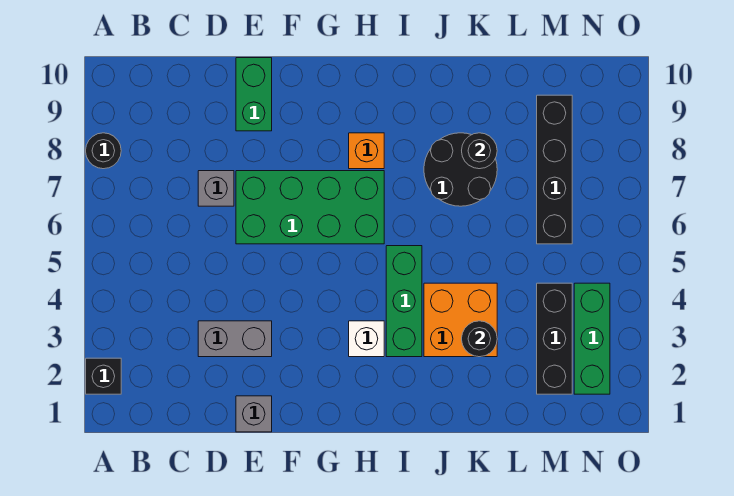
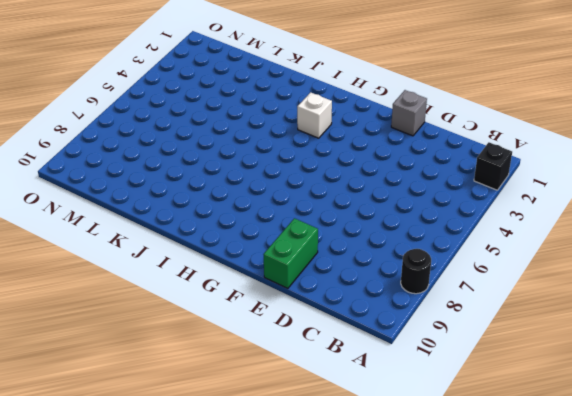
none -> grey 1x2 brick [198,321,272,357]
none -> grey 1x1 brick [198,171,234,206]
none -> green 2x4 brick [236,171,384,244]

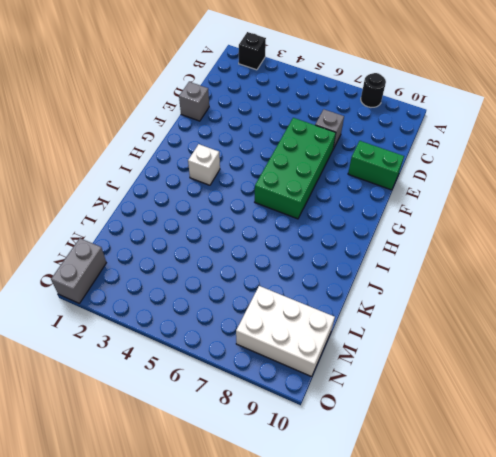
white 2x3 brick [236,286,335,377] -> black 1x4 brick [537,95,572,244]
grey 1x2 brick [51,238,106,303] -> grey 1x2 brick moved to [198,321,272,357]
none -> orange 1x1 brick [349,133,384,169]
none -> green 1x3 brick [386,246,422,357]
none -> orange 2x2 brick [424,283,497,357]

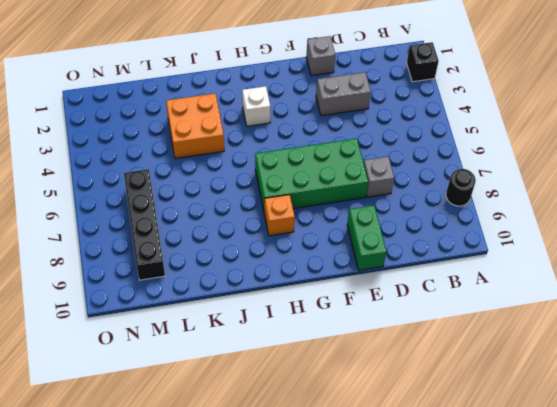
none -> green 1x3 brick [386,246,422,357]
none -> black 2x2 round brick [424,133,497,206]
none -> black 1x3 brick [537,283,572,394]

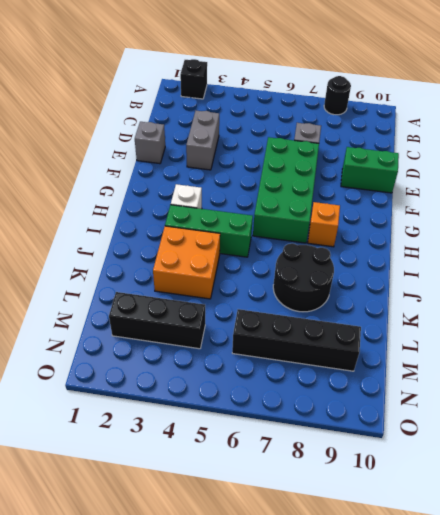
none -> green 1x3 brick [574,283,610,394]
none -> black 1x1 round brick [462,321,497,357]
none -> black 1x1 round brick [462,133,497,169]

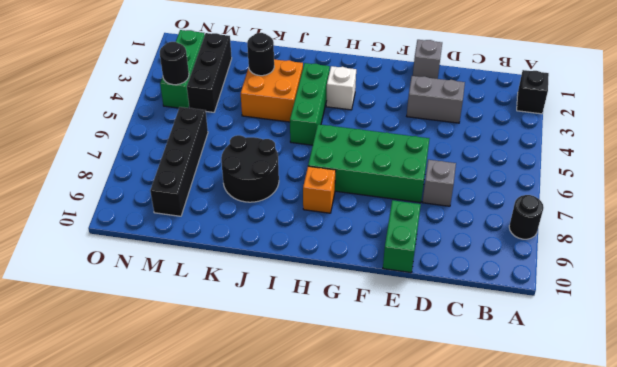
black 1x1 round brick [160,42,189,85] -> black 1x1 round brick moved to [462,133,497,169]

